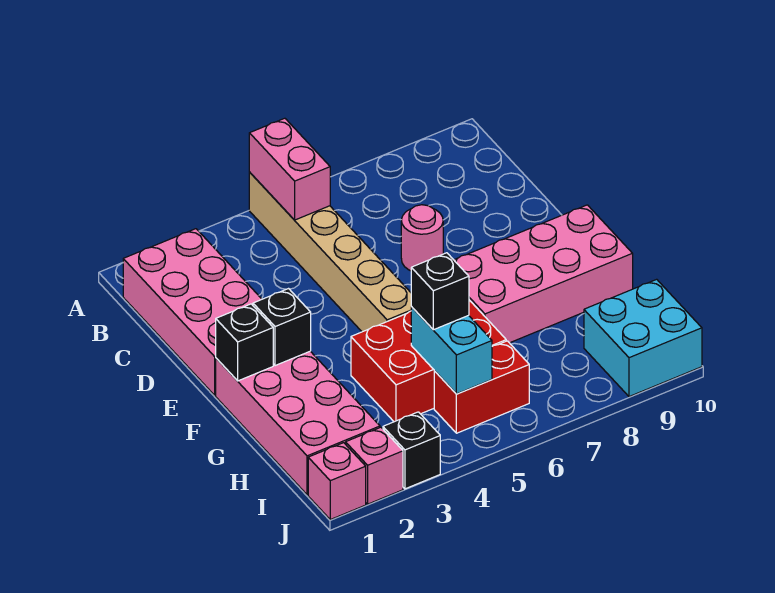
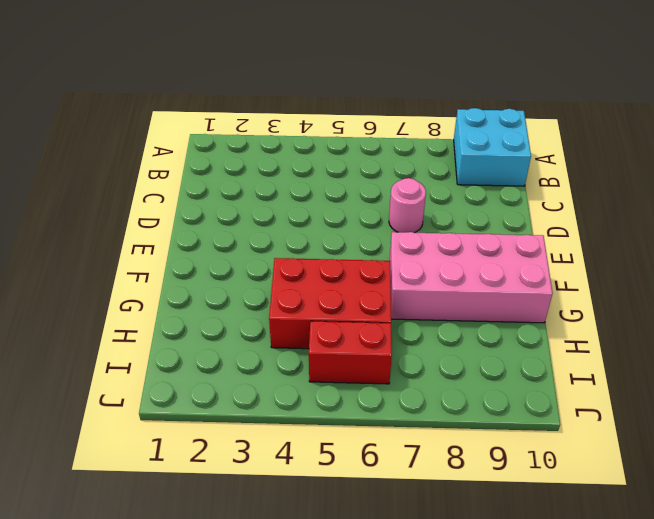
cyan 2x2 brick [454,108,531,186] -> cyan 2x2 brick moved to [584,279,702,397]
none -> tan 1x6 brick [249,172,412,332]
none -> pink 2x4 brick [123,229,262,395]
none -> pink 2x4 brick [216,351,380,495]

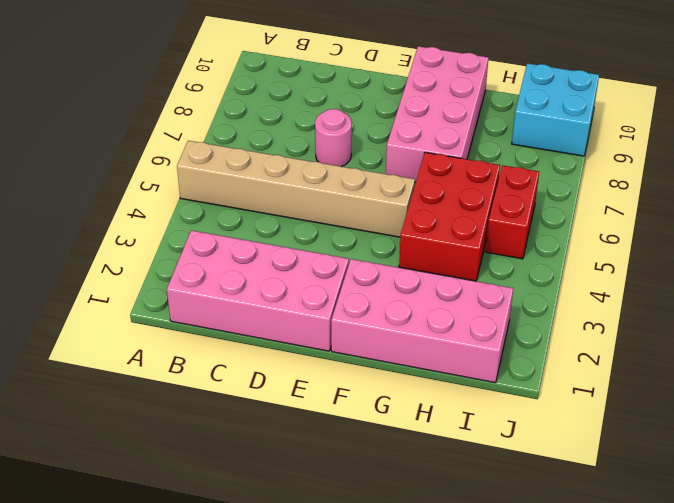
none -> pink 1x1 brick [308,443,366,520]
none -> pink 1x1 brick [346,427,403,504]
none -> black 1x1 brick [383,412,440,489]

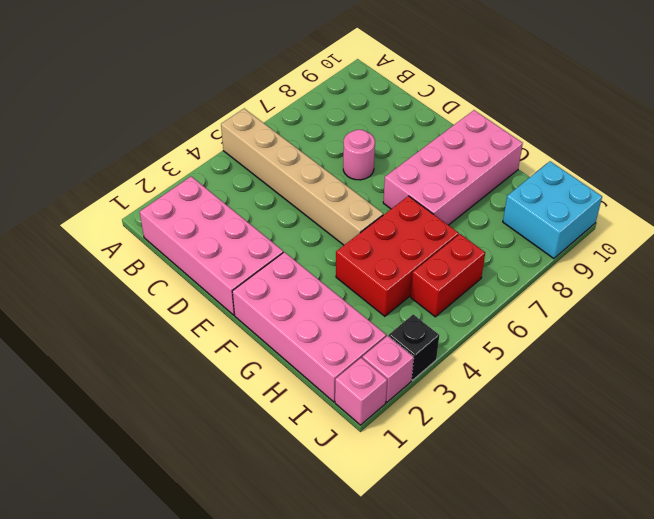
none -> pink 1x2 brick [249,118,330,220]
none -> black 1x1 brick [216,304,273,381]
none -> black 1x1 brick [253,289,311,366]

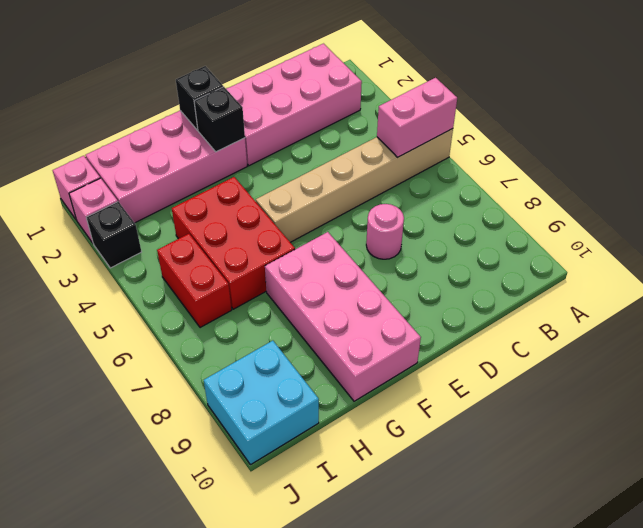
none -> cyan 1x2 brick [411,307,492,394]
none -> black 1x1 brick [411,253,469,330]

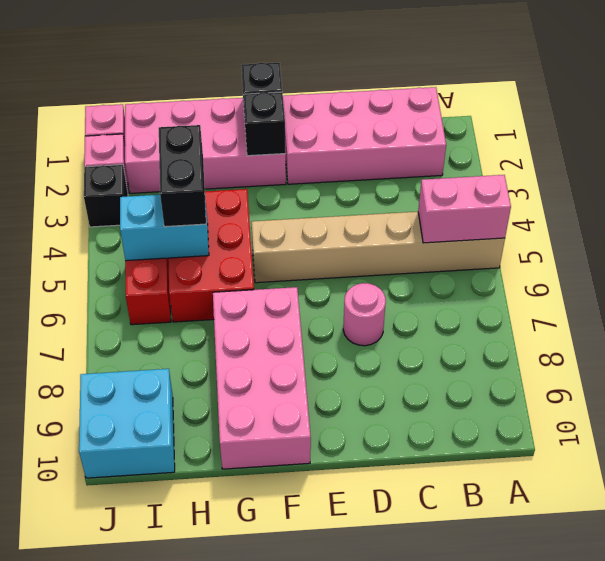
black 1x2 brick [159,125,206,227] -> black 1x1 brick [411,253,469,330]

